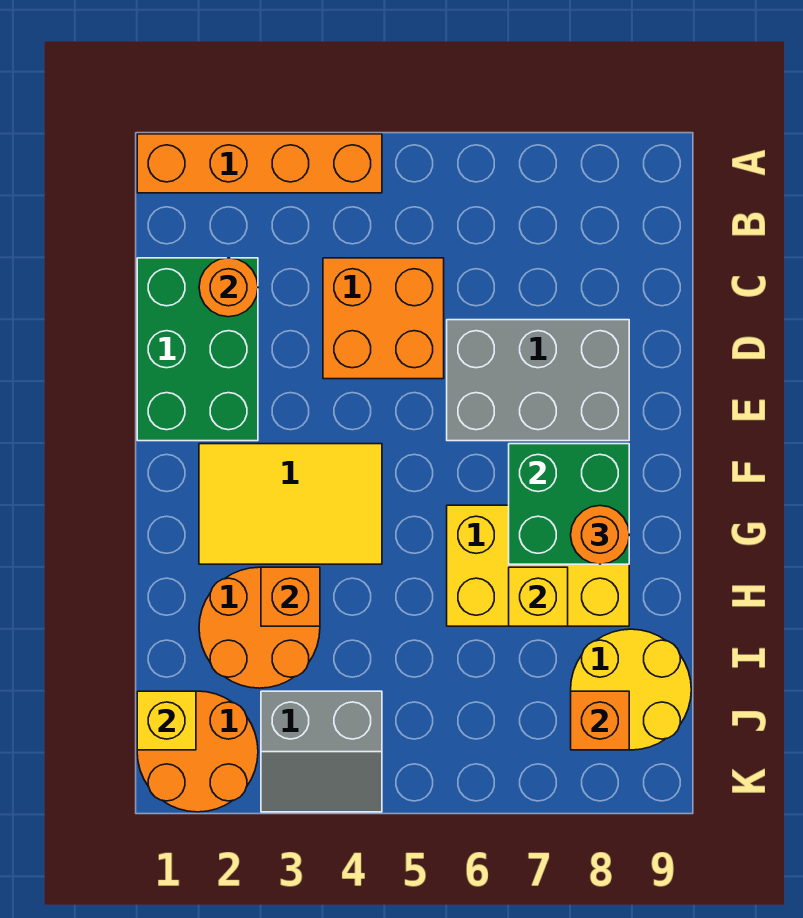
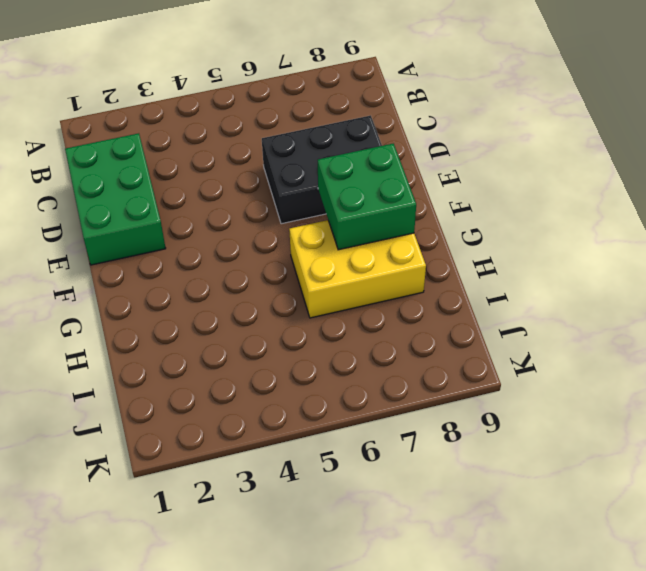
black 2x3 brick [262,115,382,224] -> grey 2x3 brick [447,320,629,441]
none -> orange 1x4 brick [137,134,382,193]
none -> orange 2x2 brick [323,258,444,379]
none -> yellow 2x3 tile [199,444,382,564]

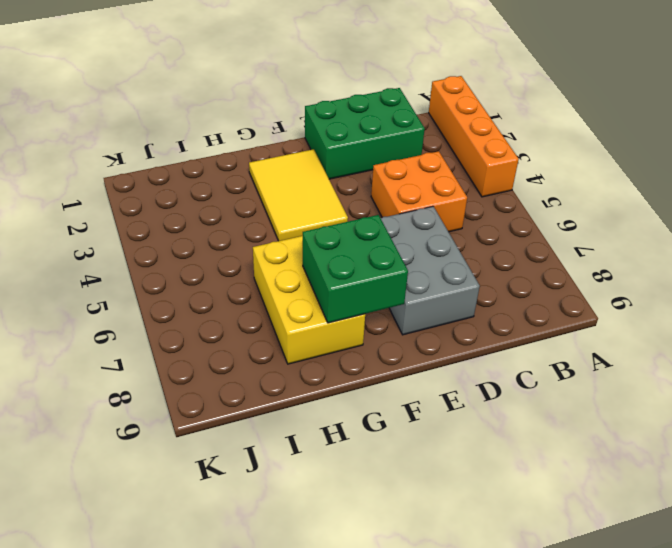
none -> orange 2x2 round brick [199,567,320,688]
none -> yellow 2x2 round brick [571,629,691,750]
none -> orange 2x2 round brick [137,691,258,812]

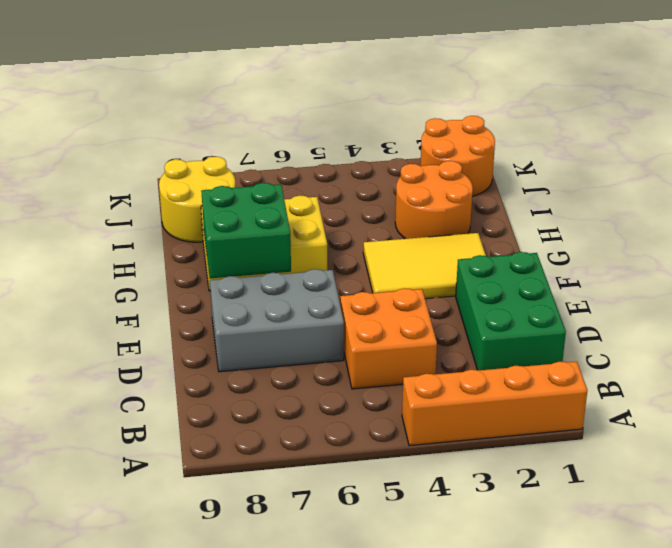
none -> grey 2x2 slope [261,691,382,812]
none -> orange 1x1 round brick [199,258,258,317]
none -> orange 1x1 brick [261,567,320,626]

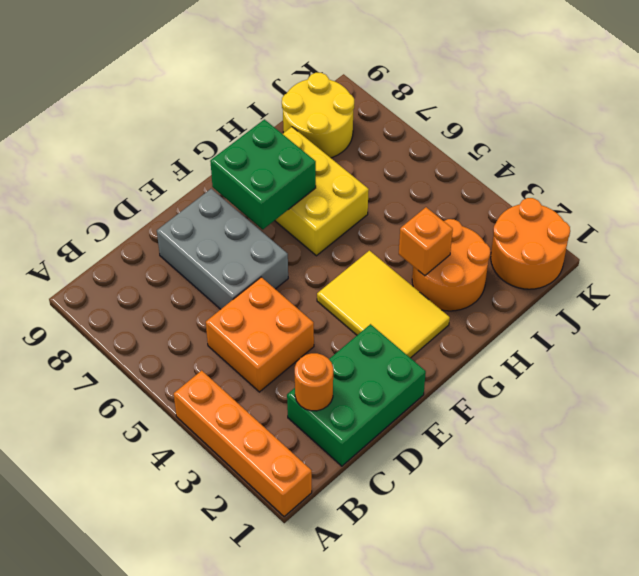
none -> grey 2x2 slope [261,691,382,812]
none -> yellow 1x1 brick [509,567,568,626]
none -> yellow 1x1 brick [137,691,196,750]

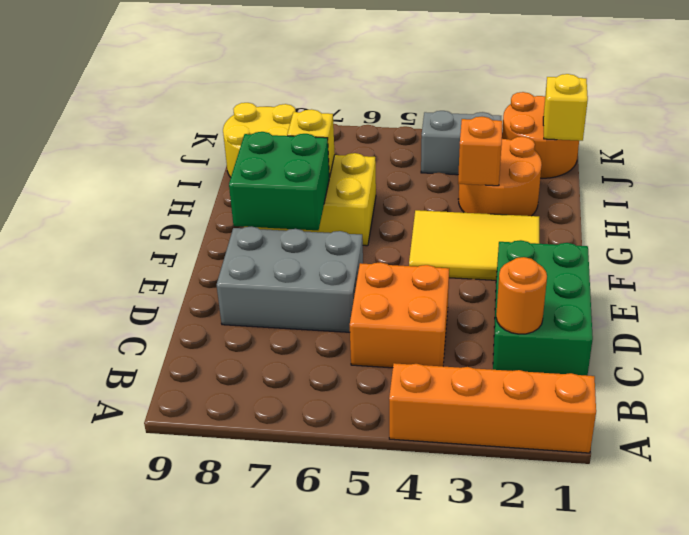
none -> orange 1x1 brick [571,691,629,750]
none -> orange 1x1 round brick [571,506,629,564]

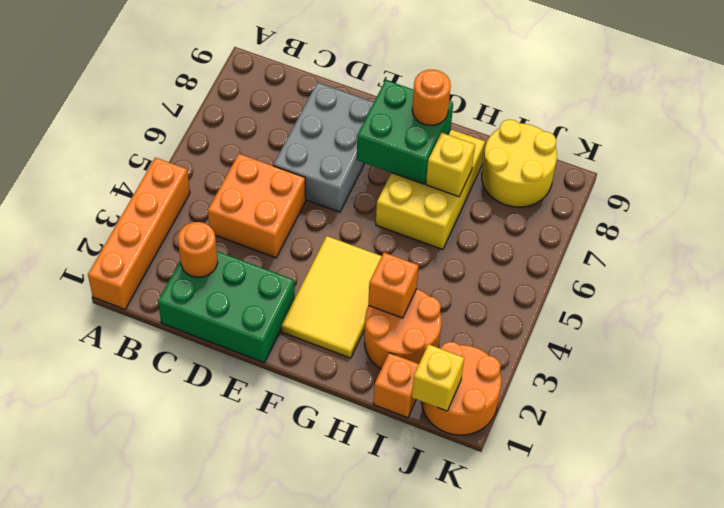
orange 1x1 brick [374,353,419,418] -> orange 1x1 brick moved to [571,691,629,750]
none -> grey 2x2 slope [261,691,382,812]

